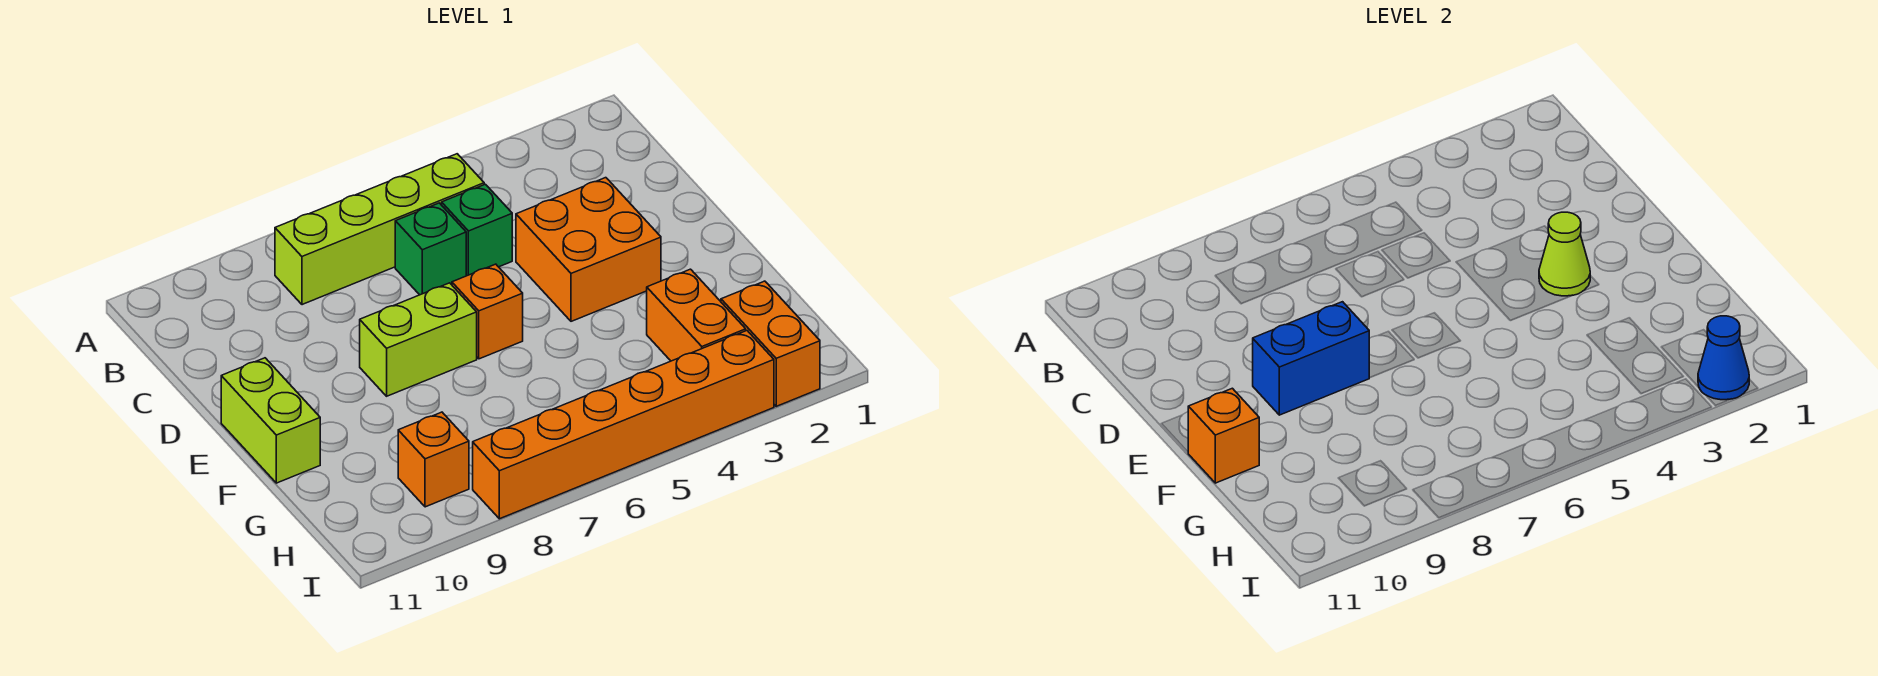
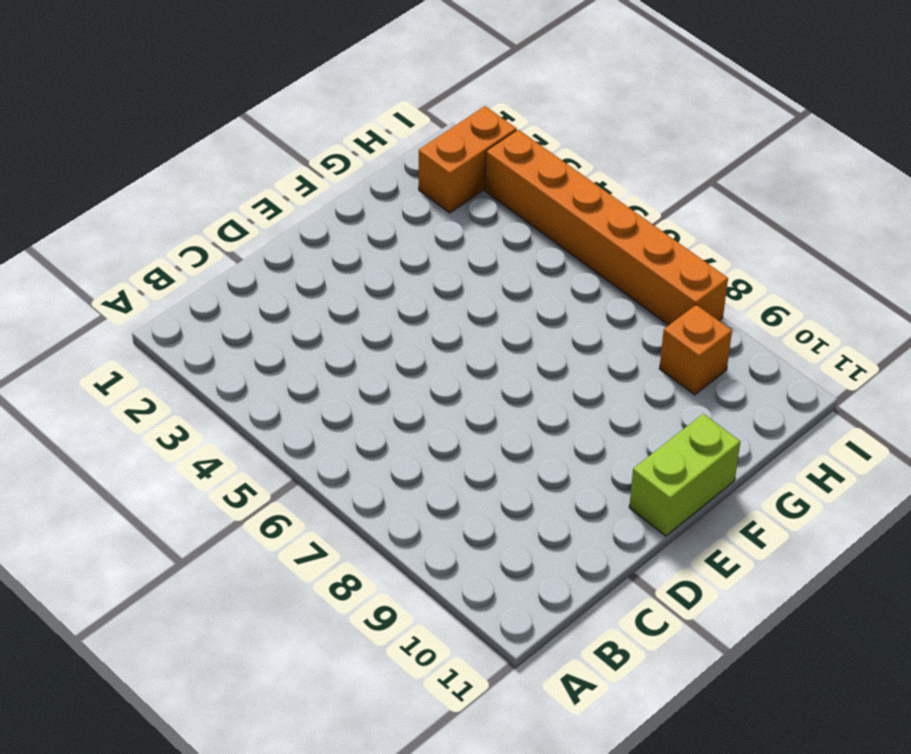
none -> lime 1x4 brick [275,154,484,305]
none -> green 1x1 brick [442,184,512,276]
none -> green 1x1 brick [395,203,466,295]

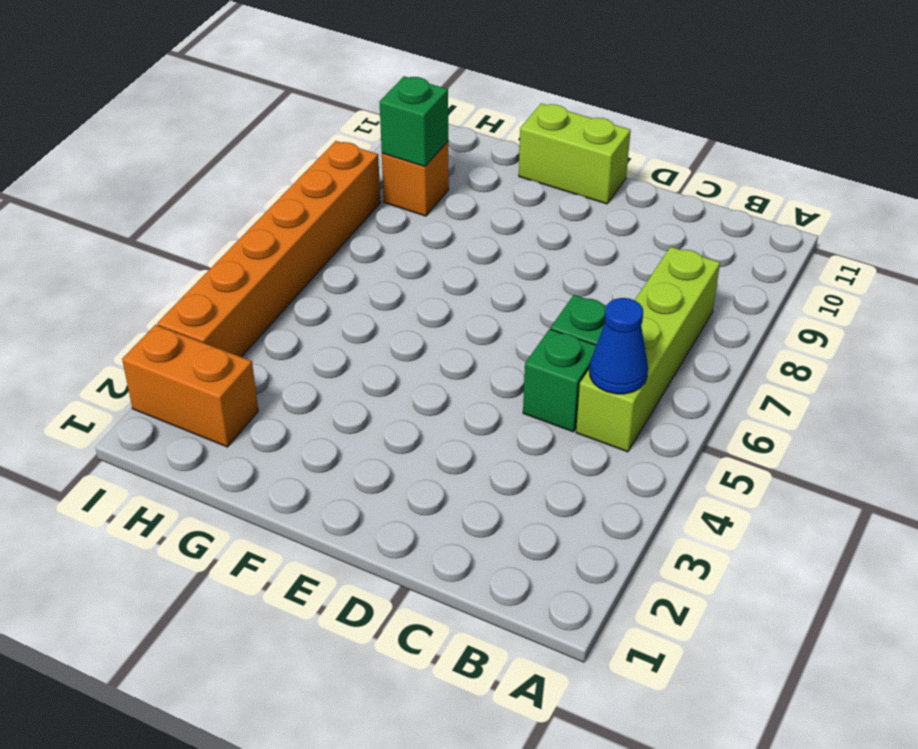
blue 1x1 cone [589,298,648,394] -> blue 1x1 cone moved to [1698,316,1749,400]
green 1x1 brick [379,76,448,167] -> none
none -> orange 2x2 brick [516,178,661,321]
none -> orange 1x1 brick [452,264,523,359]
none -> lime 1x2 brick [360,283,477,396]

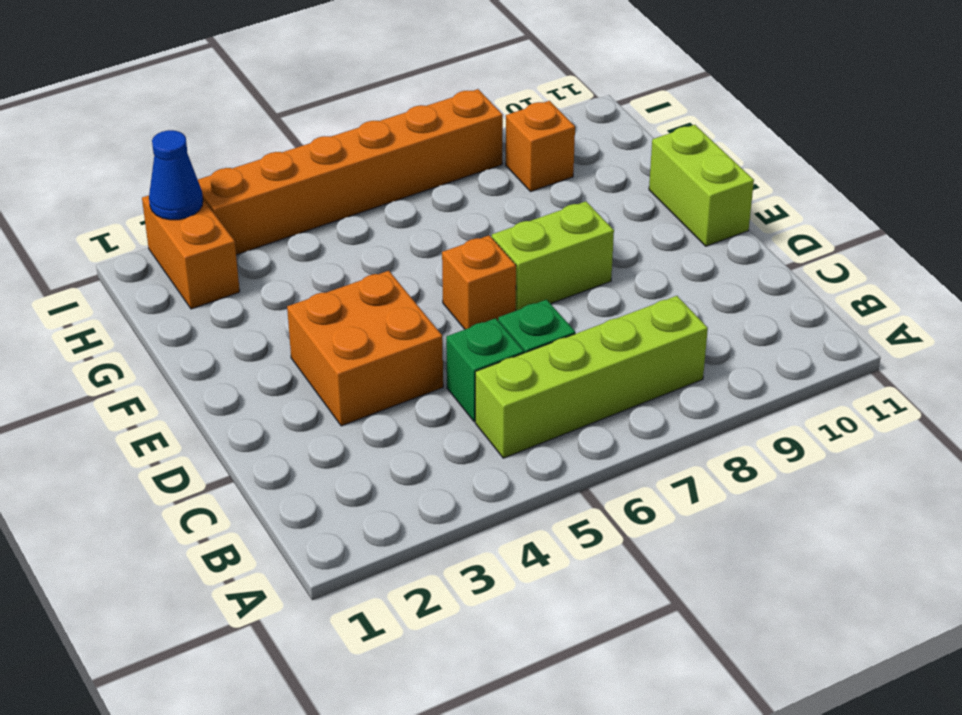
none -> orange 1x2 brick [647,269,746,361]
none -> lime 1x1 cone [1539,212,1590,296]
none -> blue 1x2 brick [1253,302,1369,415]

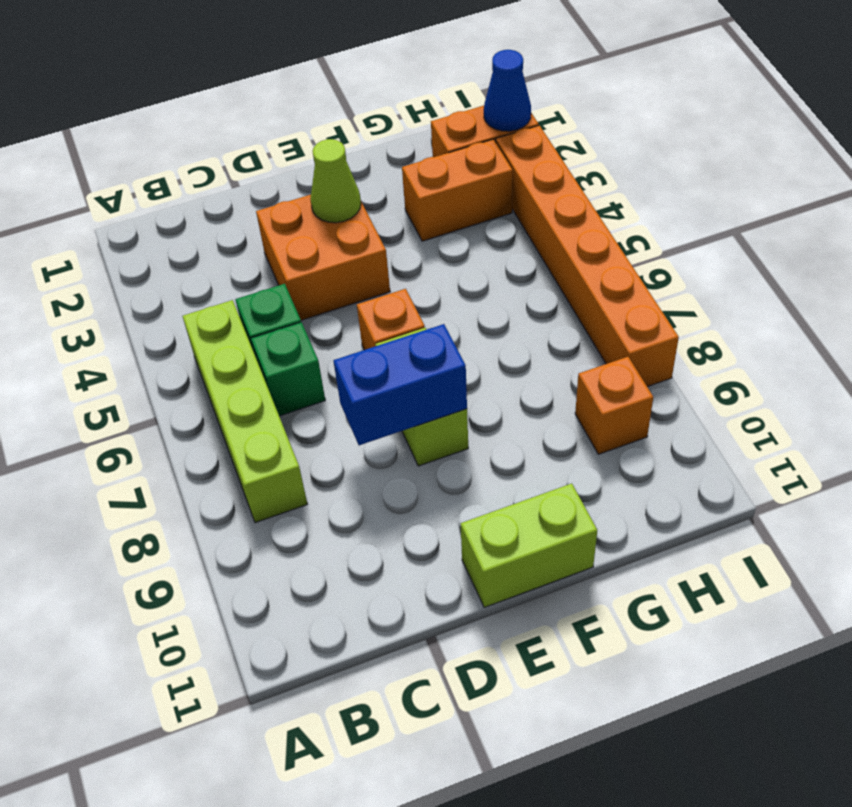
blue 1x2 brick [333,324,467,445] -> blue 1x2 brick turned to [1253,302,1369,415]
none -> orange 1x1 brick [1188,388,1259,483]

